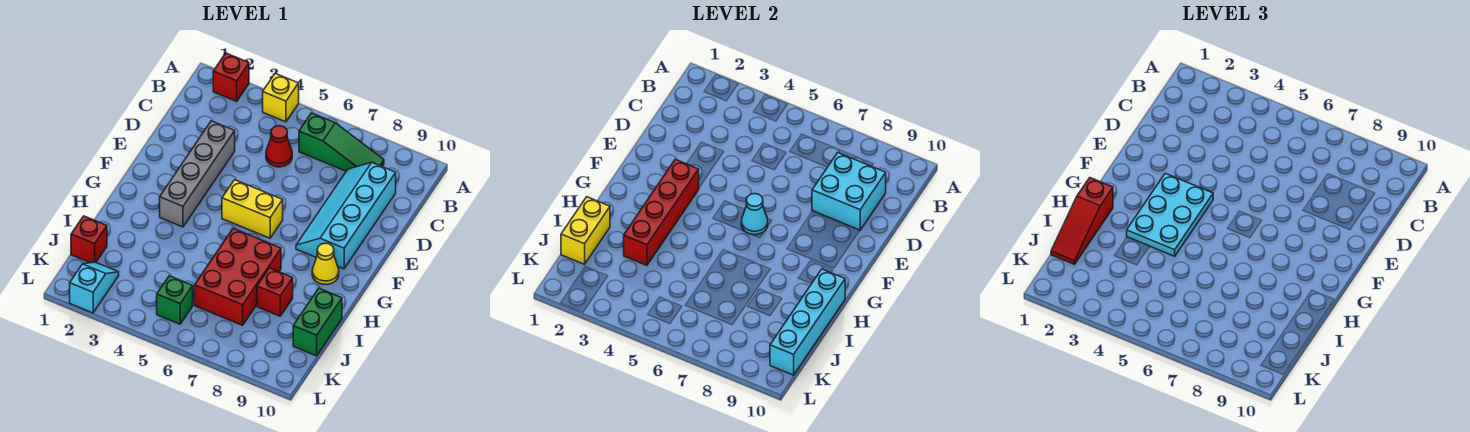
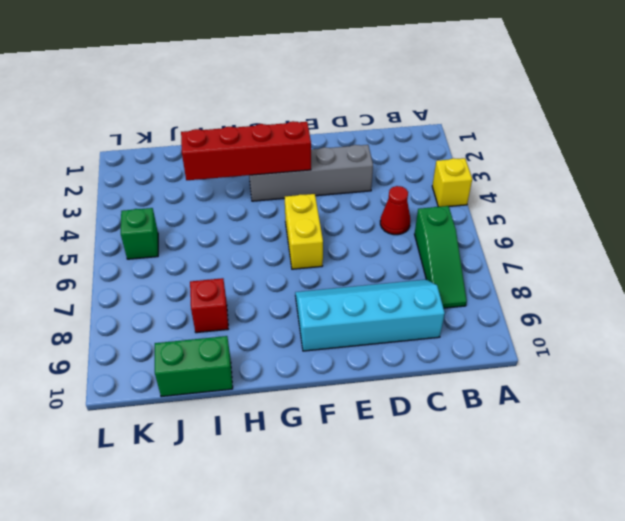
none -> red 1x1 brick [213,53,249,101]
none -> yellow 1x1 cone [312,243,339,285]
none -> red 2x3 brick [194,228,281,325]

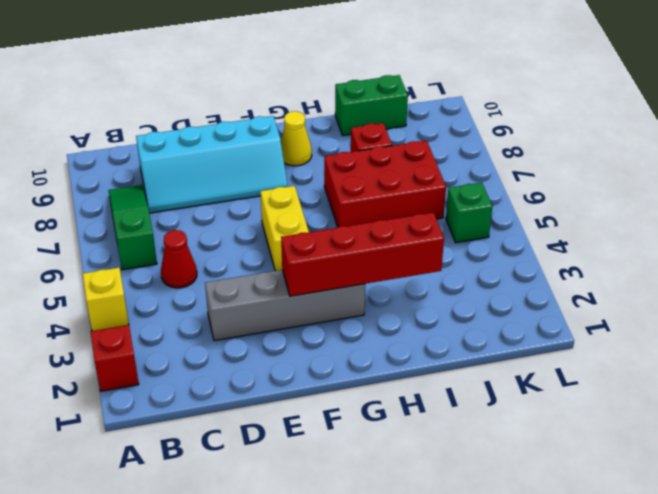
none -> red 1x1 brick [71,216,107,263]
none -> cyan 1x2 slope [70,262,119,313]
none -> cyan 2x2 brick [812,153,886,230]

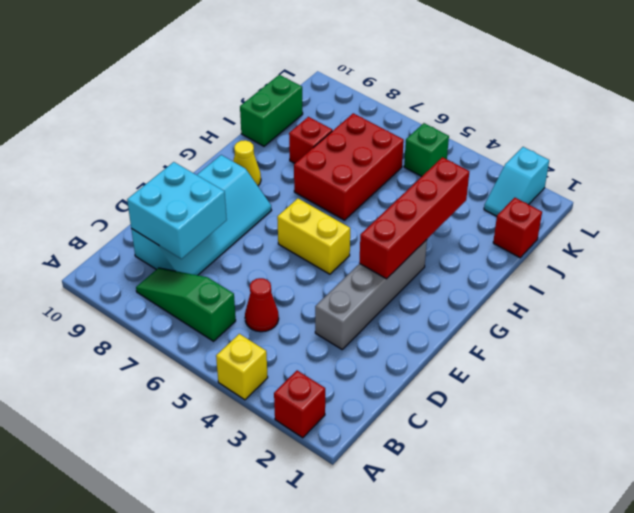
none -> cyan 1x1 cone [741,194,768,235]
none -> cyan 1x4 brick [770,269,845,375]
none -> yellow 1x2 brick [561,197,610,264]

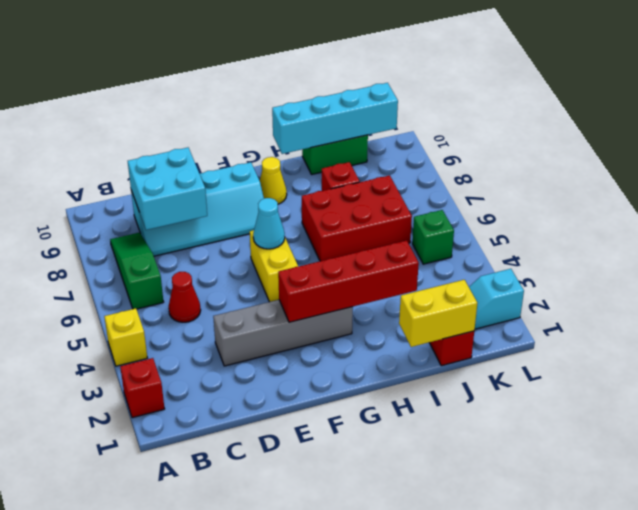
none -> cyan 2x3 plate [1127,173,1213,256]
none -> red 1x3 slope [1051,178,1113,264]

